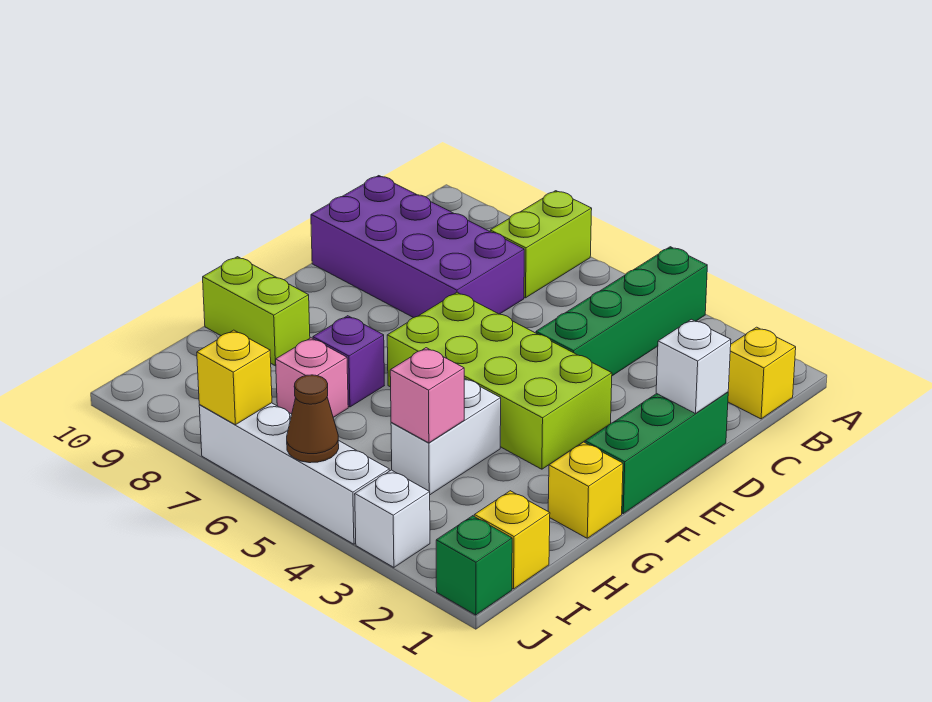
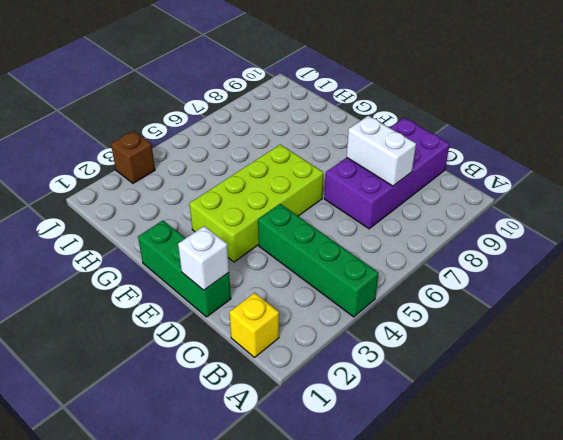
white 1x2 brick [347,116,416,186] -> white 1x2 brick moved to [391,378,501,495]
brown 1x1 brick [111,131,155,183] -> white 1x1 brick [355,470,430,567]
none -> lime 1x2 brick [490,191,592,298]
none -> yellow 1x1 brick [548,442,623,538]
none -> purple 1x1 brick [313,316,384,407]

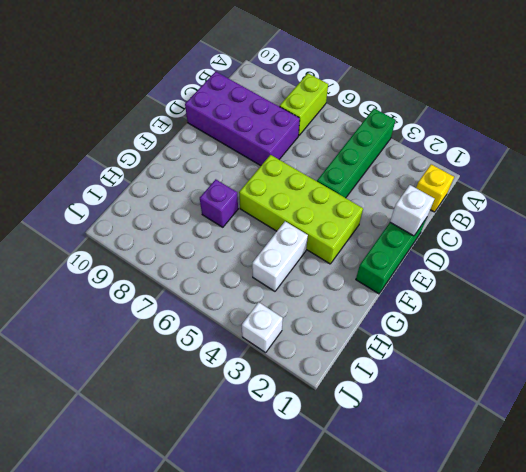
none -> yellow 1x1 brick [548,442,623,538]
none -> lime 1x2 brick [203,257,310,366]
none -> pink 1x1 brick [276,338,348,417]

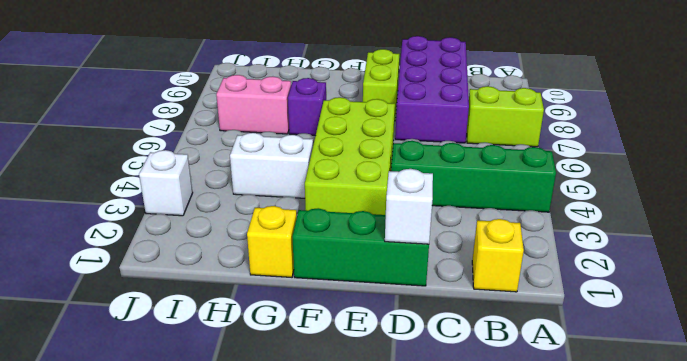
lime 1x2 brick [363,49,399,121] -> lime 1x2 brick moved to [203,257,310,366]
pink 1x2 brick [216,75,291,134] -> pink 1x1 brick [276,338,348,417]
none -> yellow 1x1 brick [474,491,550,589]
none -> green 1x1 brick [436,516,512,615]
none -> white 1x4 brick [199,403,389,544]

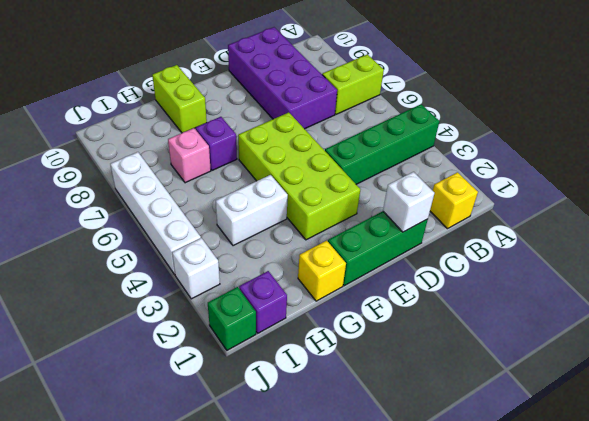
purple 1x1 brick [239,271,287,333] -> yellow 1x1 brick [474,491,550,589]
none -> pink 1x1 brick [390,348,464,443]
none -> brown 1x1 cone [287,375,339,463]
none -> yellow 1x1 brick [197,330,272,425]

